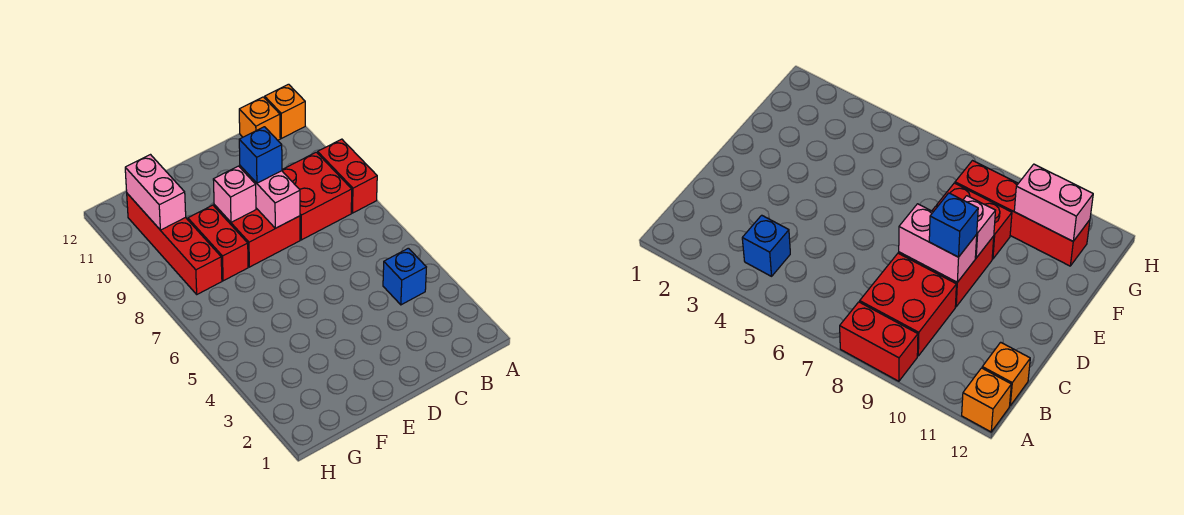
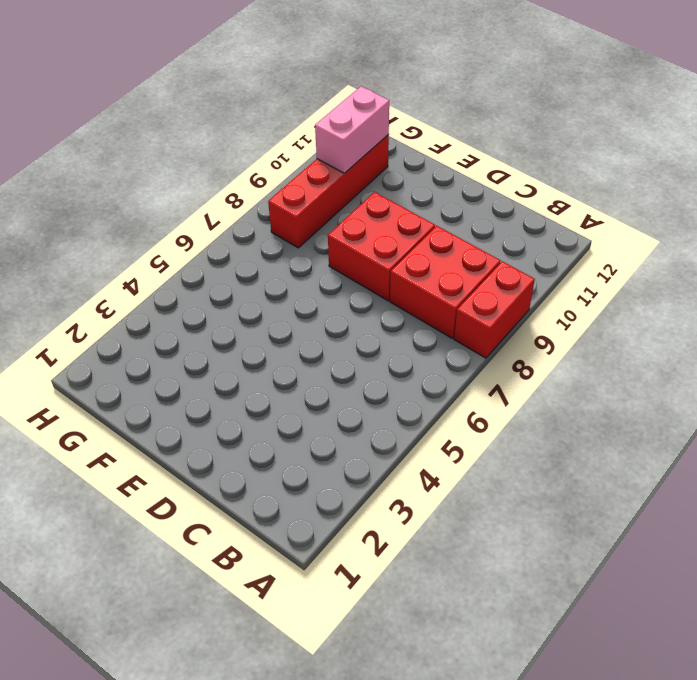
none -> orange 1x1 brick [265,84,305,138]
none -> blue 1x1 brick [383,248,426,305]
none -> orange 1x1 brick [239,97,280,140]

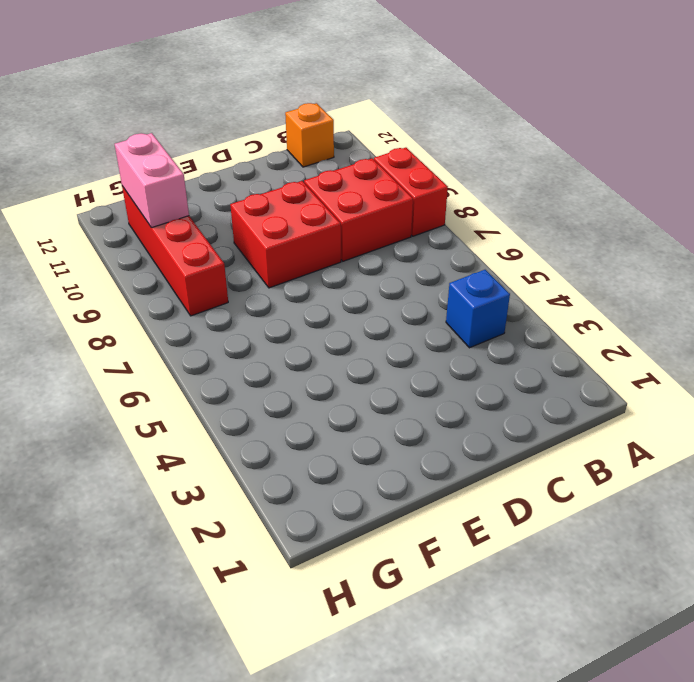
none -> orange 1x1 brick [265,84,305,138]
none -> red 1x2 brick [188,205,248,281]
none -> pink 1x2 brick [240,166,300,228]

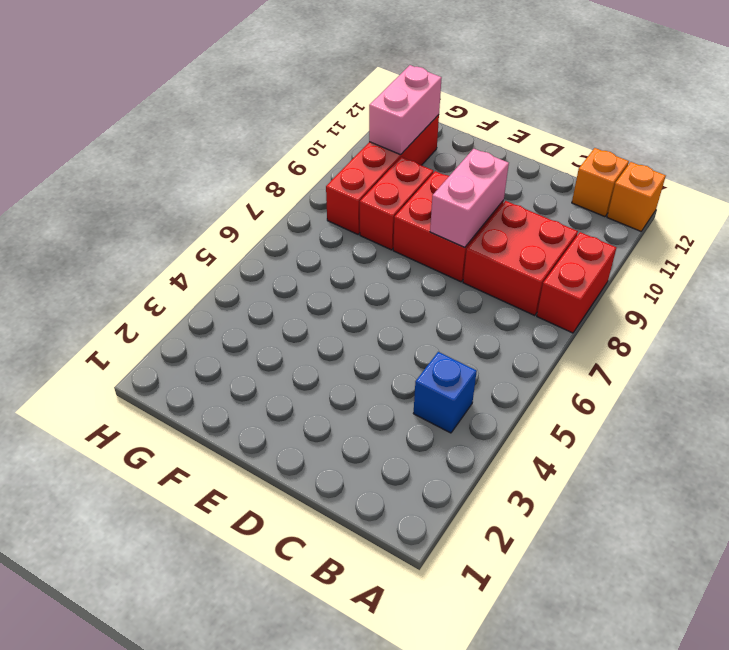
none -> pink 1x1 brick [213,166,256,222]
none -> blue 1x1 brick [239,127,282,183]

